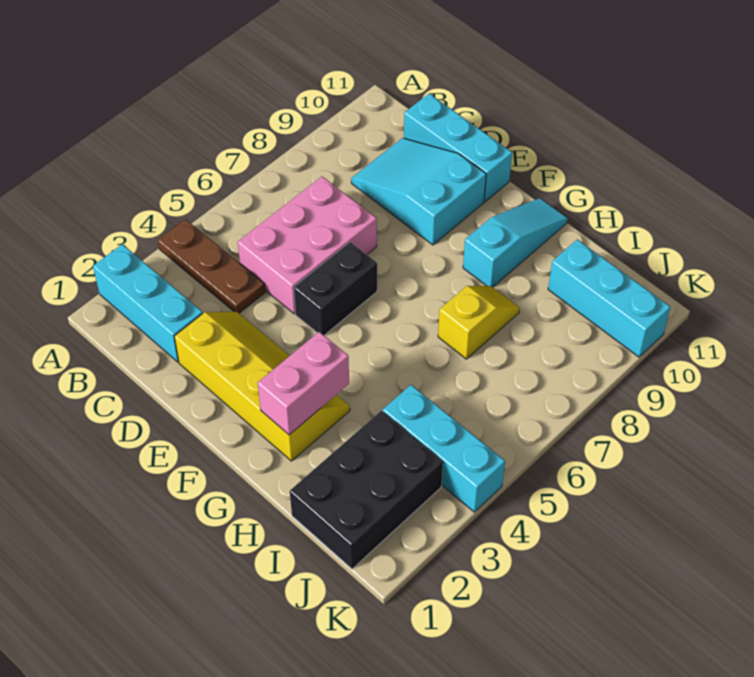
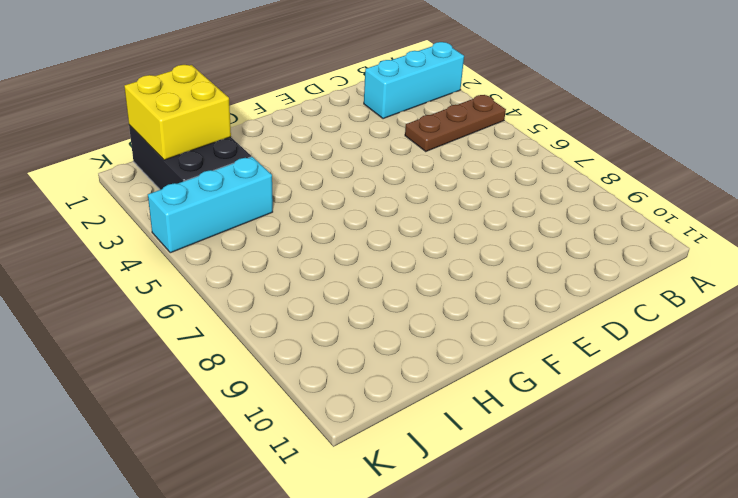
yellow 2x2 brick [124,65,231,160] -> none
none -> pink 2x3 brick [238,177,377,314]
none -> cyan 2x3 slope [351,138,486,245]
none -> cyan 1x3 brick [404,94,512,202]

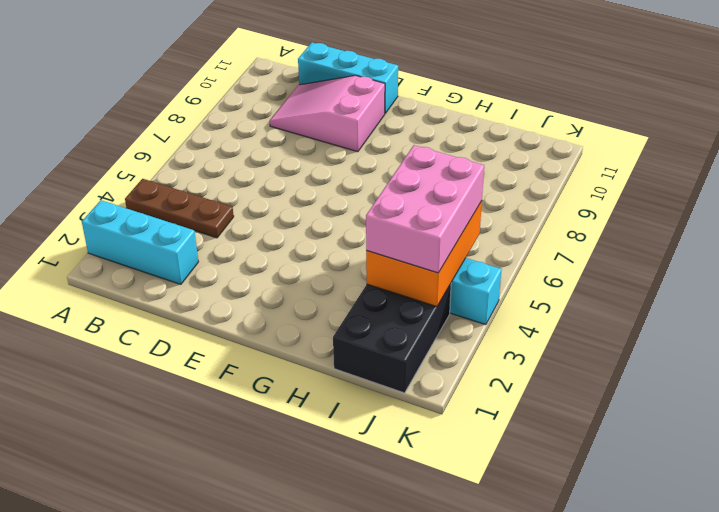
pink 2x3 slope [270,75,385,152] -> cyan 2x3 slope [351,138,486,245]
orange 2x3 brick [366,201,482,307] -> none
pink 2x3 brick [366,145,484,273] -> pink 2x3 brick moved to [238,177,377,314]
none -> yellow 2x4 slope [174,312,350,461]
none -> black 1x2 brick [294,242,377,335]
none -> cyan 1x3 slope [463,198,568,287]

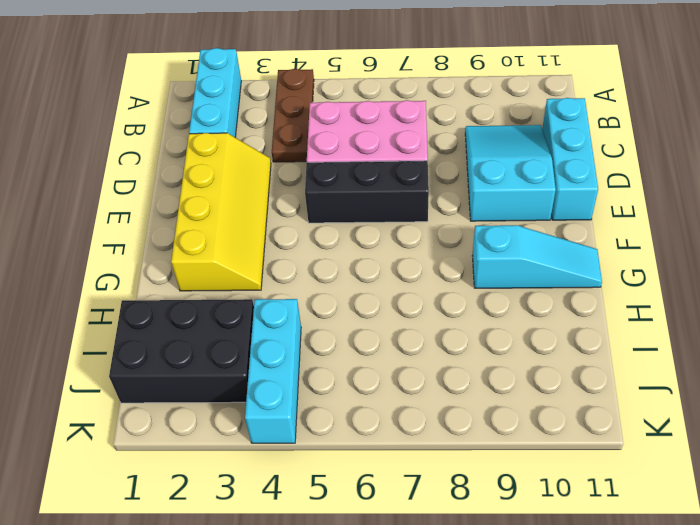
black 1x3 brick [305,161,429,223] -> black 1x2 brick [294,242,377,335]
none -> yellow 1x2 slope [438,286,520,359]
none -> cyan 1x3 brick [548,240,670,357]
none -> pink 1x2 brick [258,332,349,435]

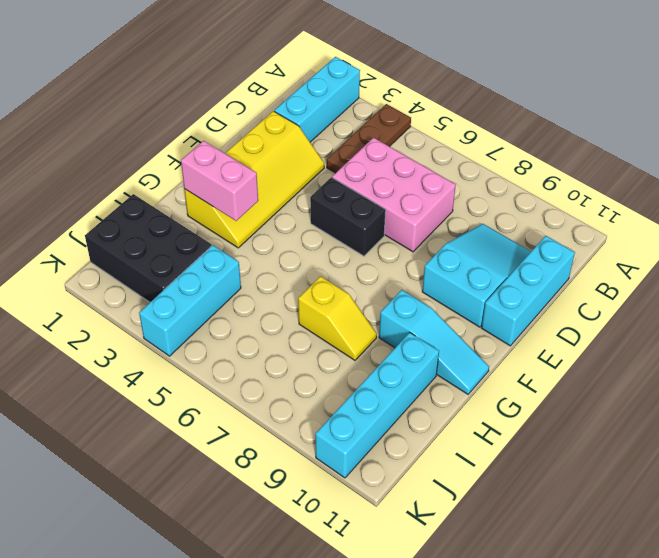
cyan 1x4 brick [315,332,439,478] -> cyan 1x3 brick [548,240,670,357]

